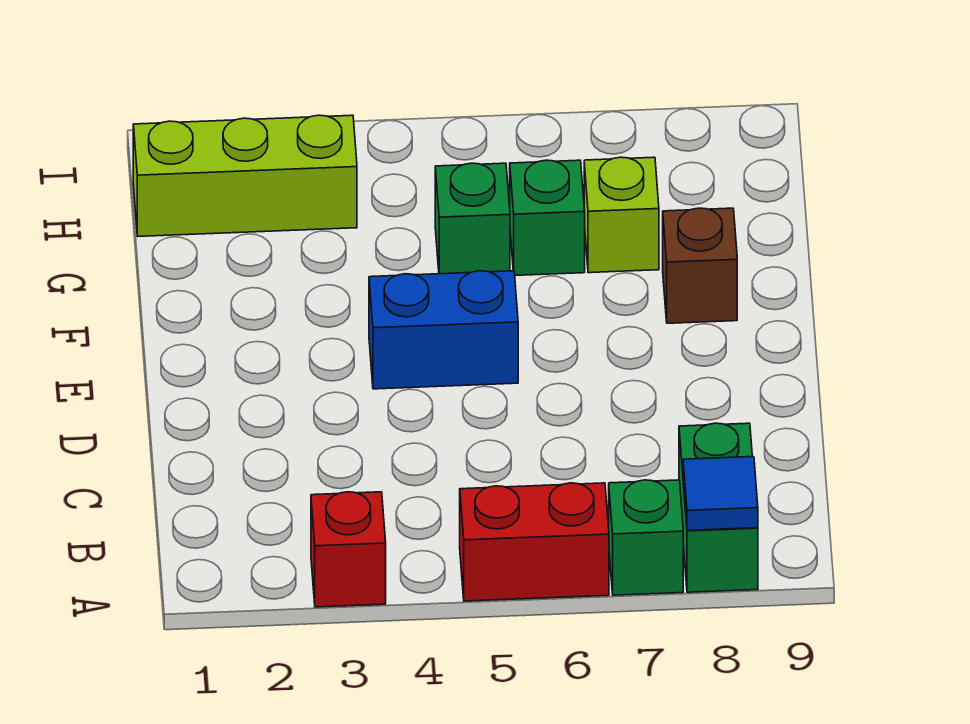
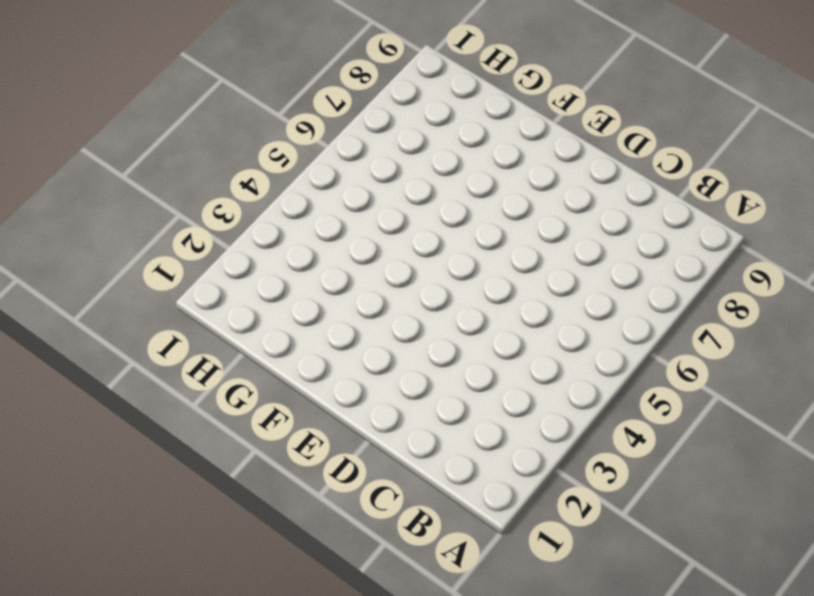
none -> red 1x1 brick [311,492,386,607]
none -> red 1x2 brick [460,483,609,601]

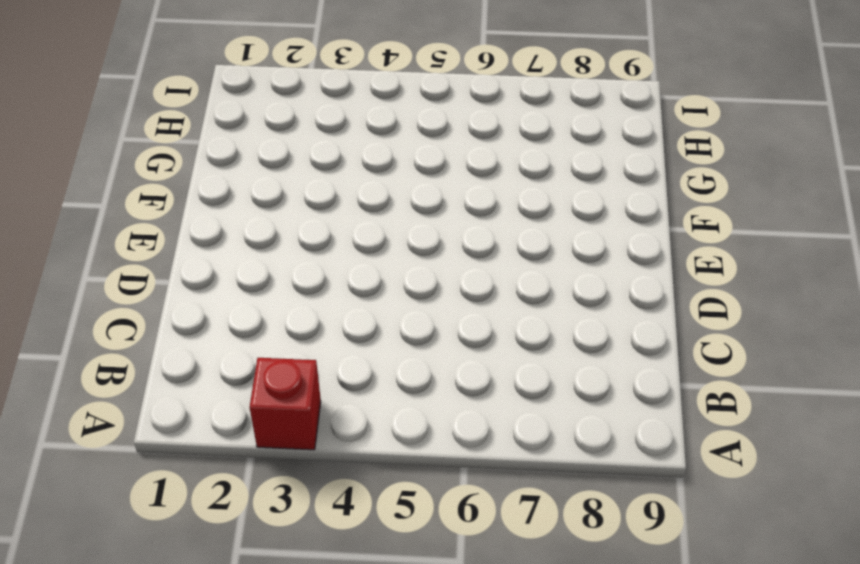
none -> red 1x2 brick [460,483,609,601]
none -> green 1x1 brick [609,480,683,595]

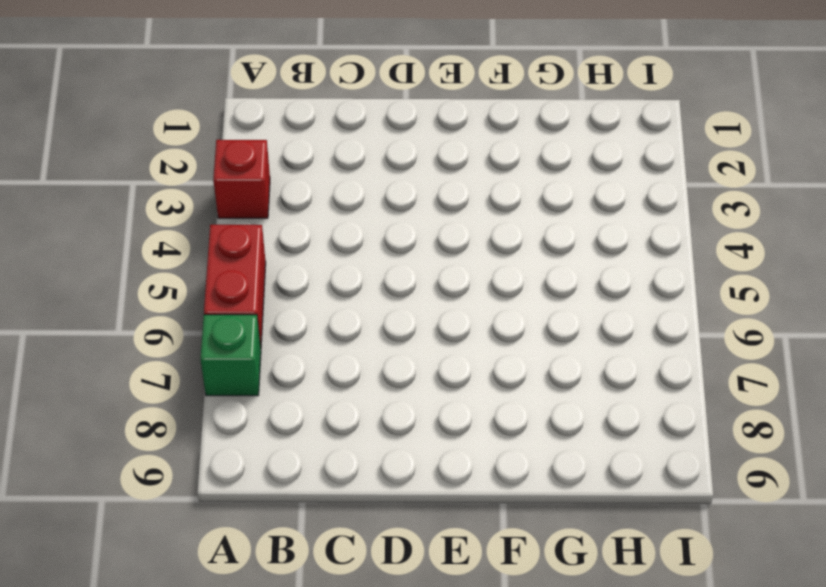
none -> green 1x2 brick [679,423,758,592]
none -> blue 1x2 brick [369,271,518,389]

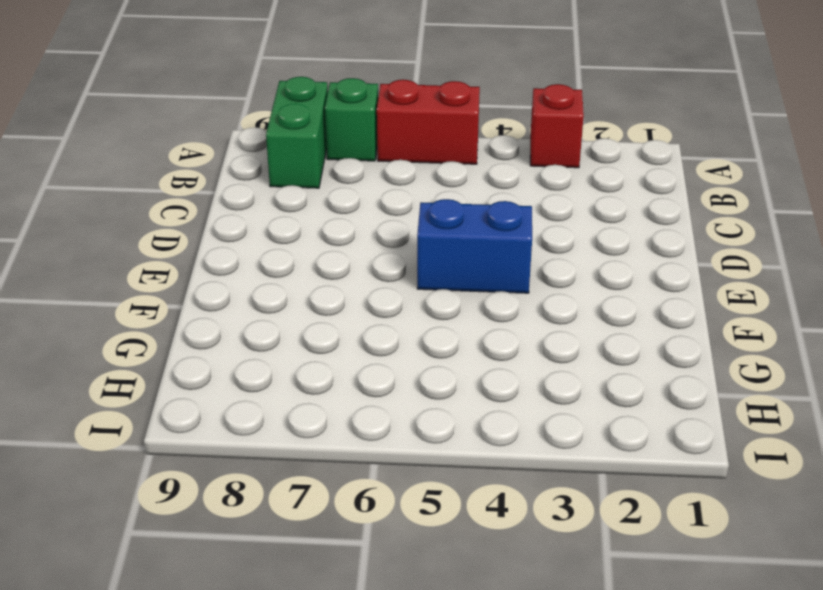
none -> brown 1x1 brick [663,208,737,323]
none -> green 1x1 brick [435,163,510,274]

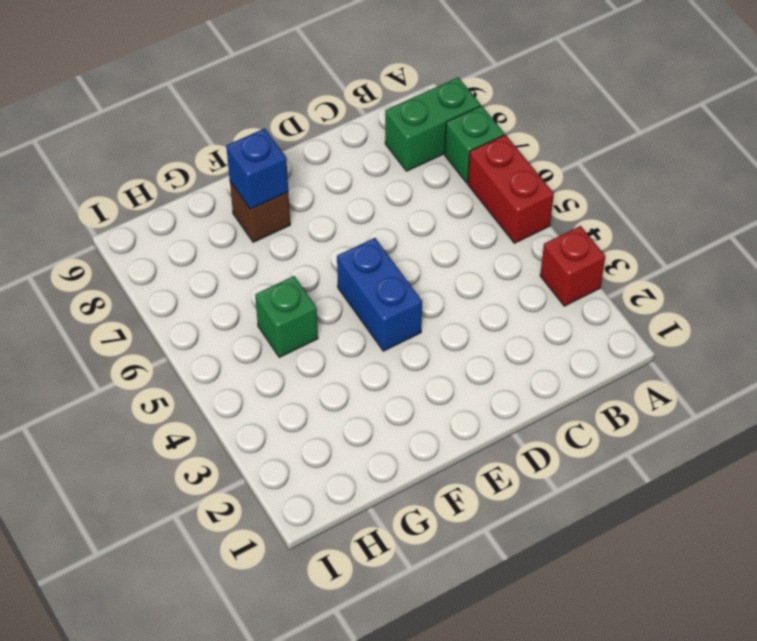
blue 1x1 brick [226,128,288,209] -> none
none -> green 1x1 brick [510,160,585,276]
none -> lime 1x1 brick [584,157,659,273]

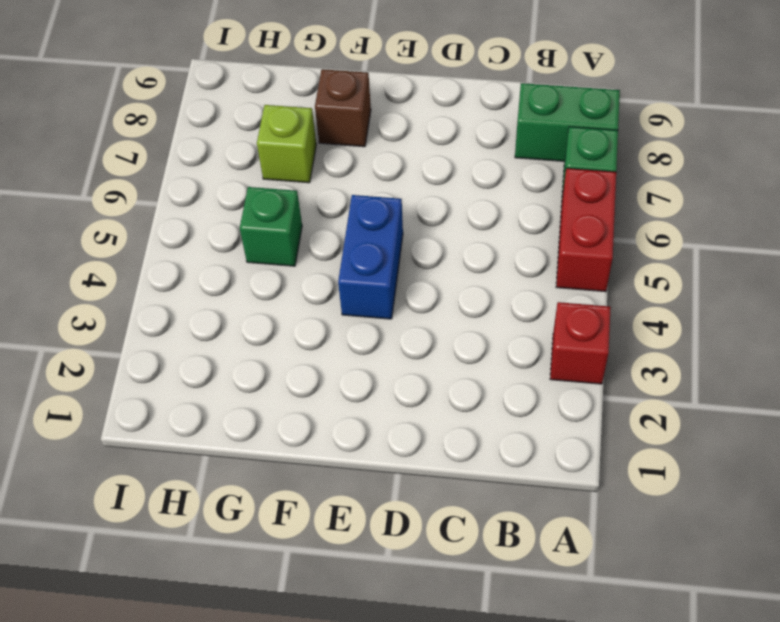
none -> green 1x1 brick [510,160,585,276]
none -> lime 1x3 brick [133,115,357,236]

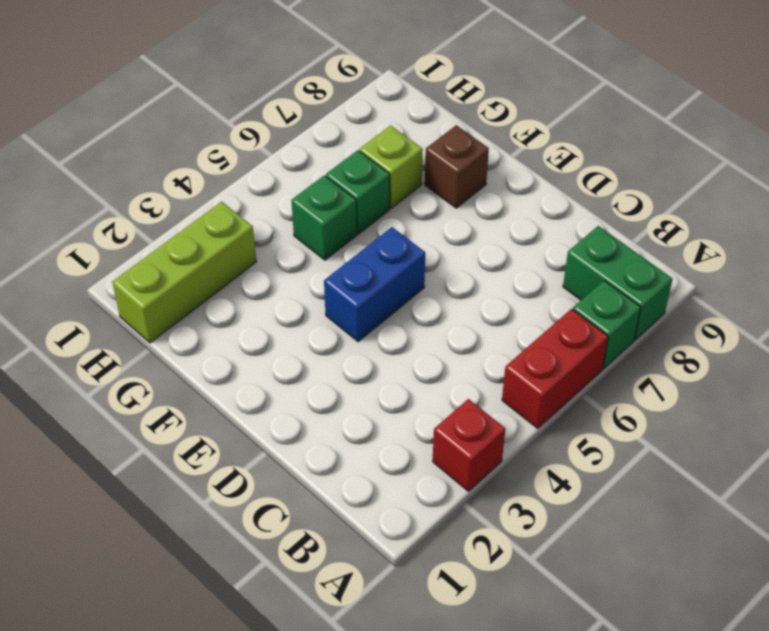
none -> blue 1x1 tile [683,457,758,530]

